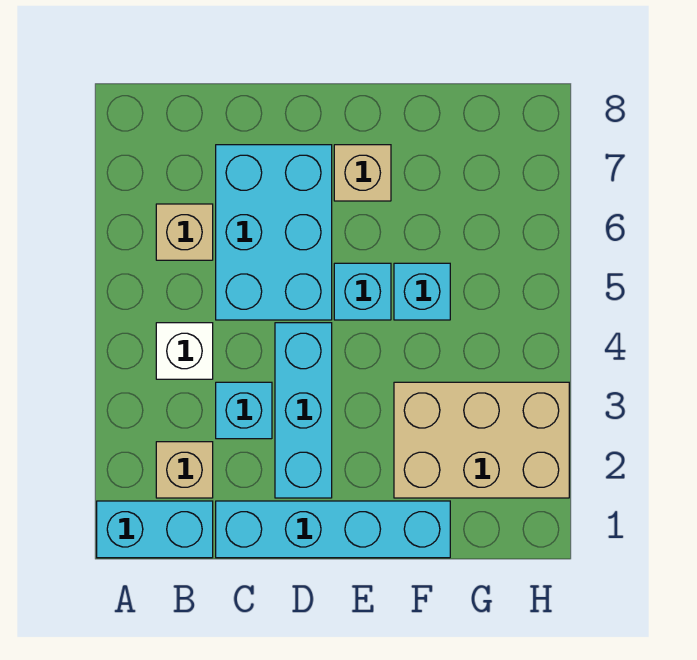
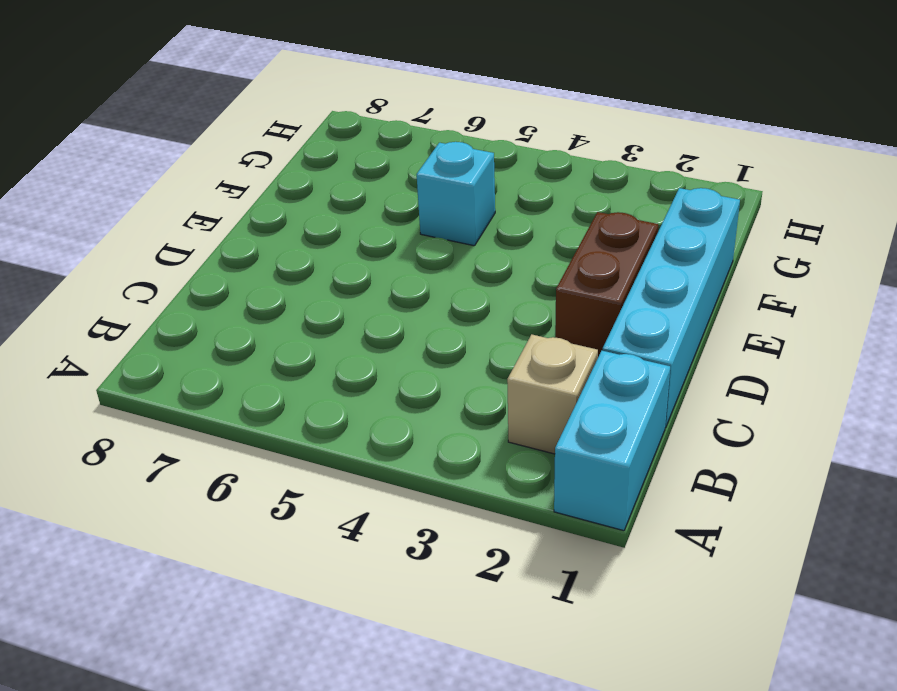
brown 1x2 brick [555,212,658,357] -> cyan 1x3 brick [275,323,332,498]
none -> white 1x1 brick [156,323,213,379]
none -> tan 1x1 brick [156,204,213,260]
none -> cyan 1x1 brick [216,382,272,439]

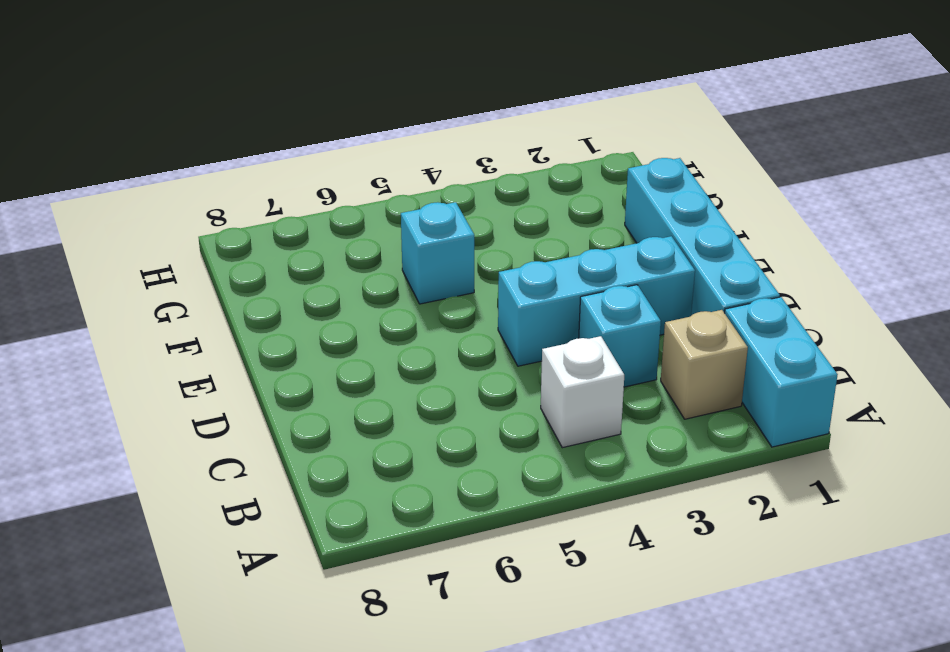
none -> tan 1x1 brick [156,204,213,260]
none -> cyan 2x3 brick [216,145,332,320]
none -> cyan 1x1 brick [334,263,391,320]

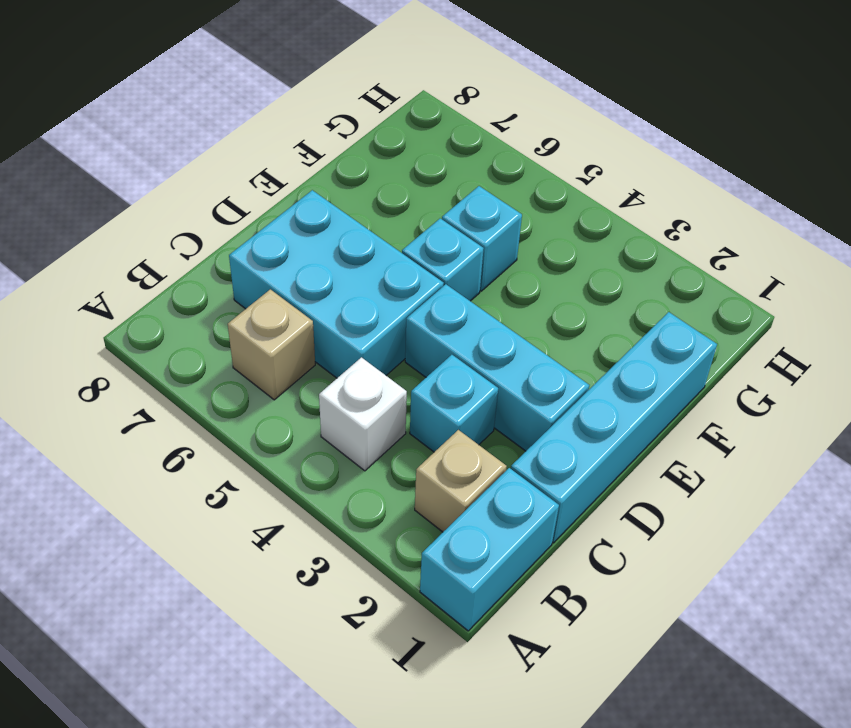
none -> tan 1x1 brick [334,145,391,201]
none -> tan 2x3 brick [394,382,569,498]

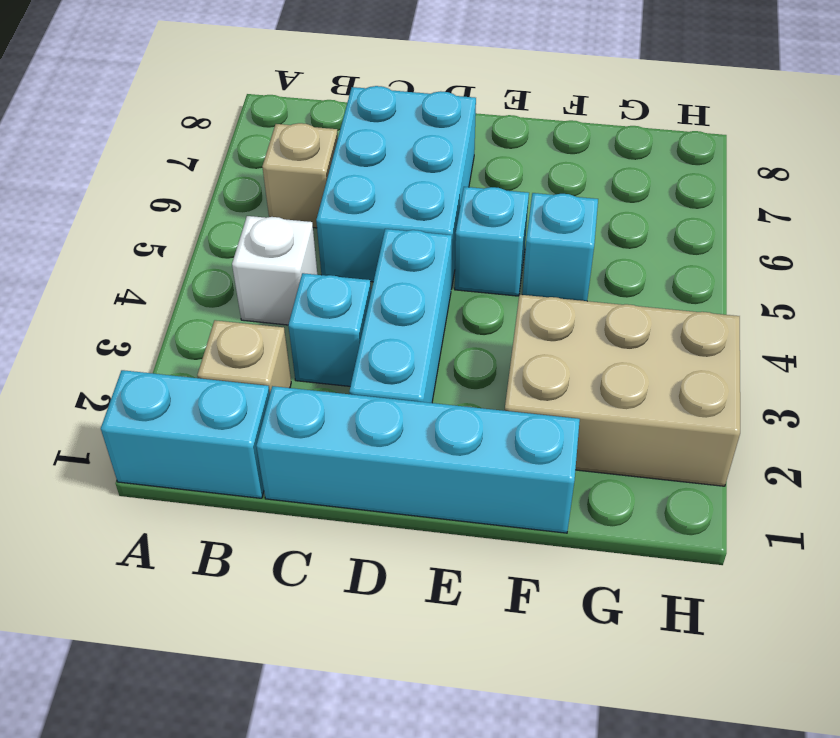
none -> tan 1x1 brick [334,145,391,201]

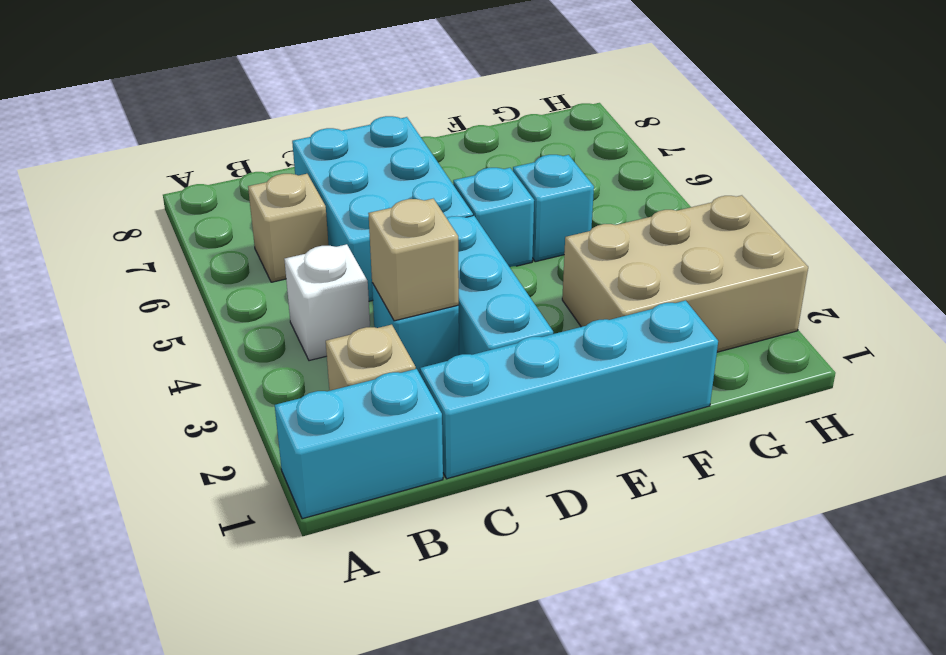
tan 1x1 brick [368,199,459,321] -> tan 1x1 brick moved to [334,145,391,201]

